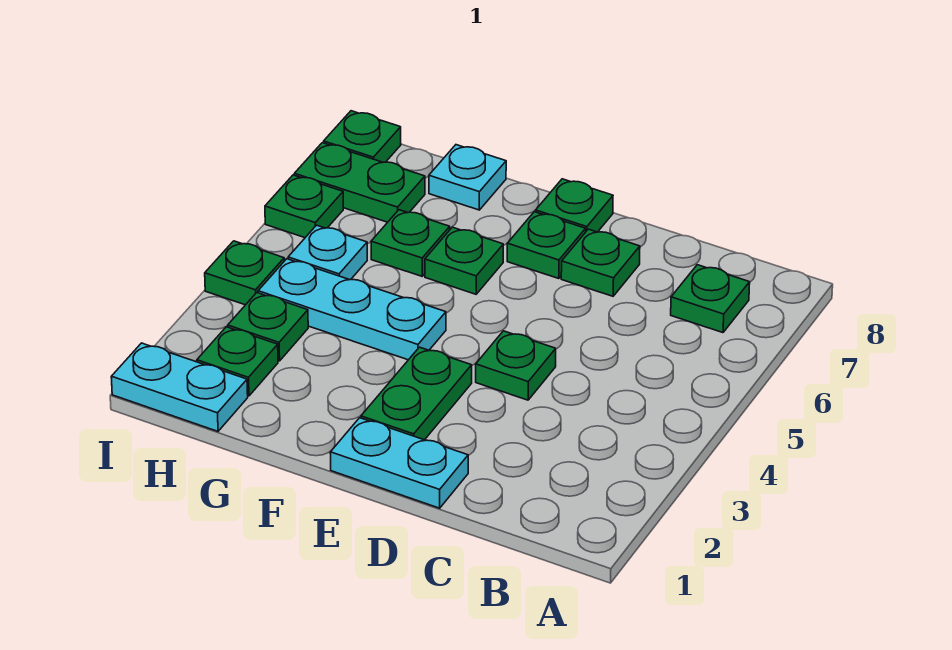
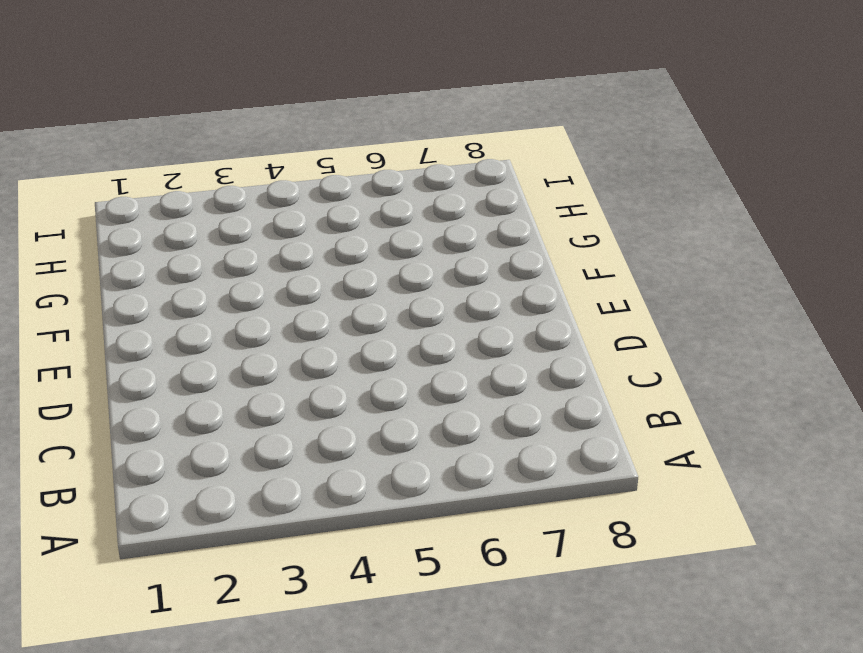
none -> green 1x1 plate [671,265,750,333]
none -> cyan 1x2 plate [330,418,468,508]
none -> green 1x1 plate [476,331,556,400]

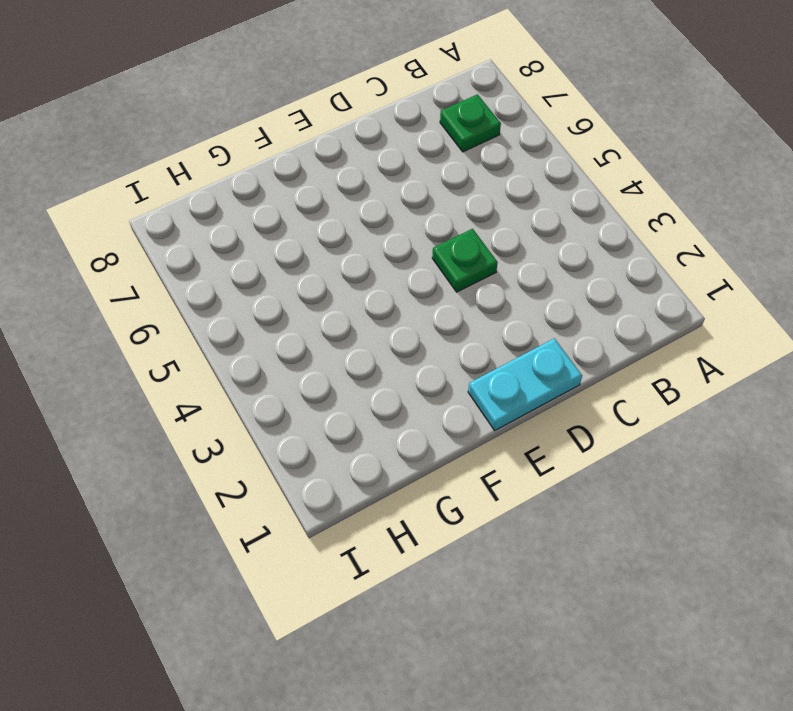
none -> green 1x1 plate [561,229,640,296]
none -> green 1x2 plate [361,347,472,440]
none -> green 1x1 plate [507,212,586,278]

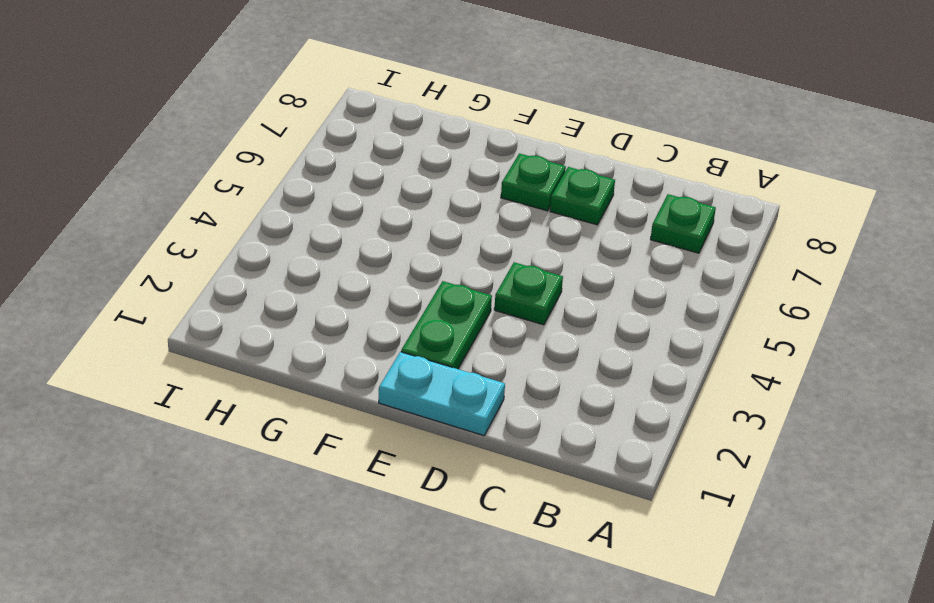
none -> green 1x1 plate [536,179,613,232]
none -> cyan 1x3 plate [258,259,446,360]
none -> green 1x1 plate [425,227,503,294]

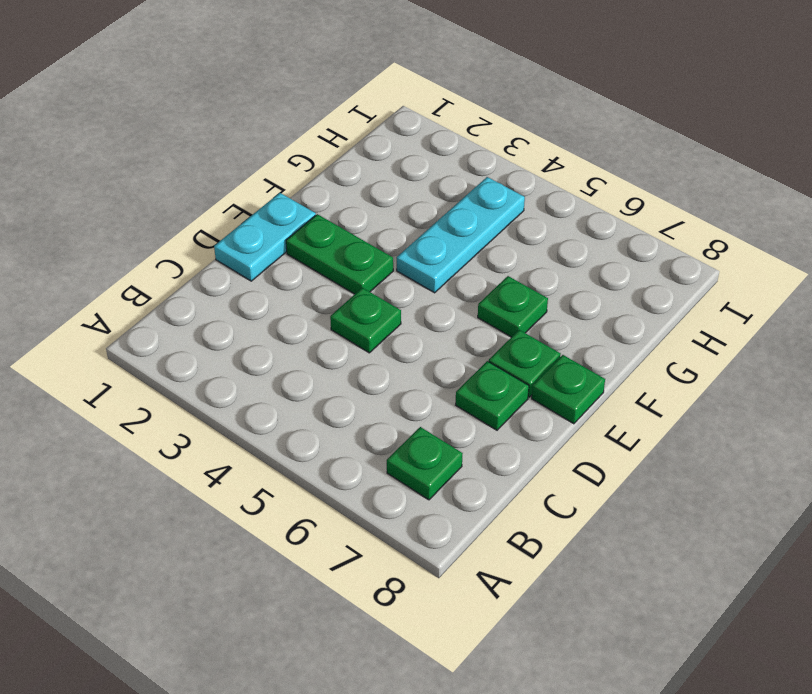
none -> green 1x1 plate [371,210,450,276]
none -> cyan 1x1 plate [429,145,506,210]
none -> cyan 1x2 plate [111,343,248,431]

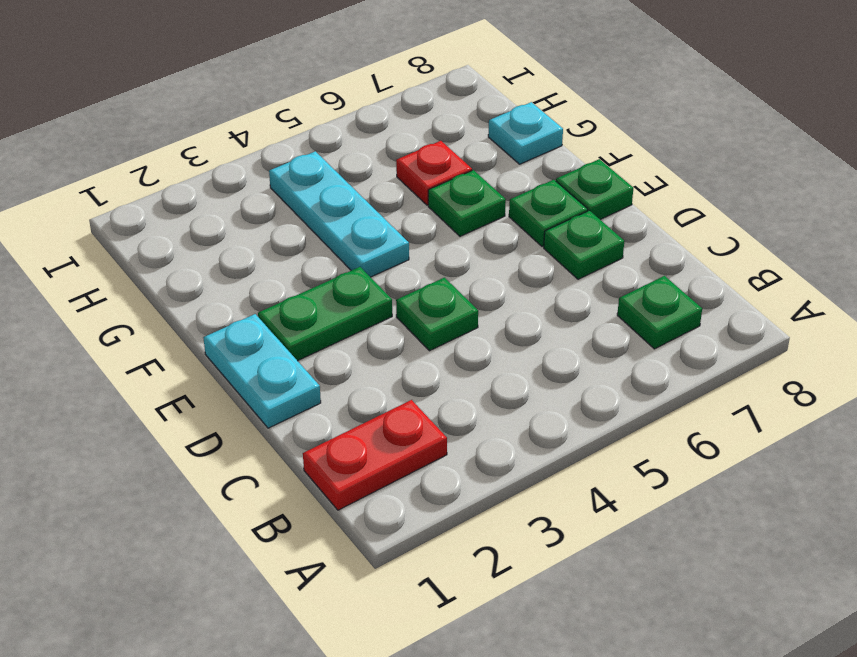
red 1x2 plate [303,400,447,510] -> none
red 1x1 plate [396,141,472,205] -> green 1x1 plate [371,210,450,276]
none -> cyan 1x2 plate [111,343,248,431]
none -> green 1x1 plate [197,327,278,396]
none -> green 1x1 plate [228,293,308,361]

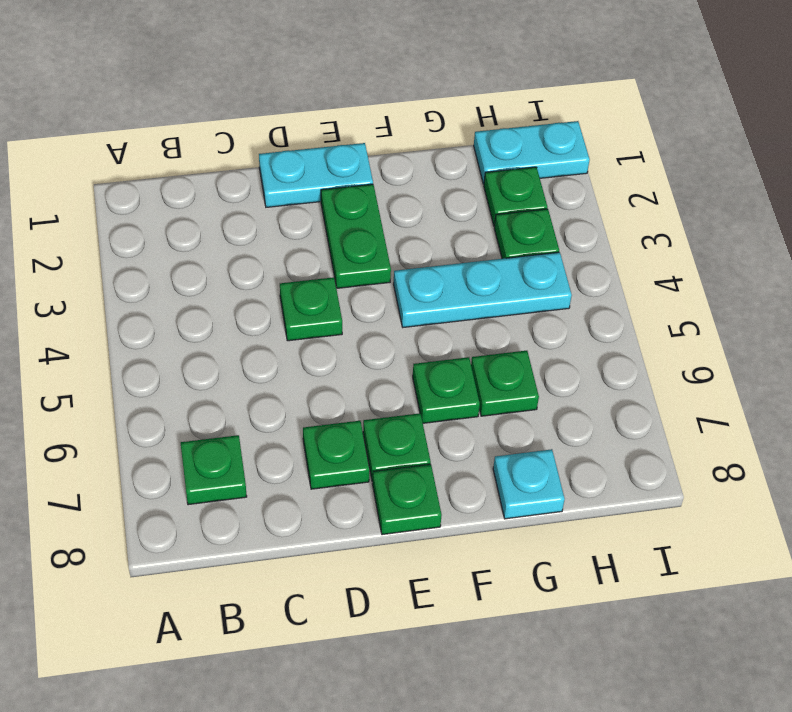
none -> cyan 1x1 plate [288,225,367,280]
none -> green 1x2 plate [294,143,425,222]
none -> green 1x1 plate [205,241,284,305]

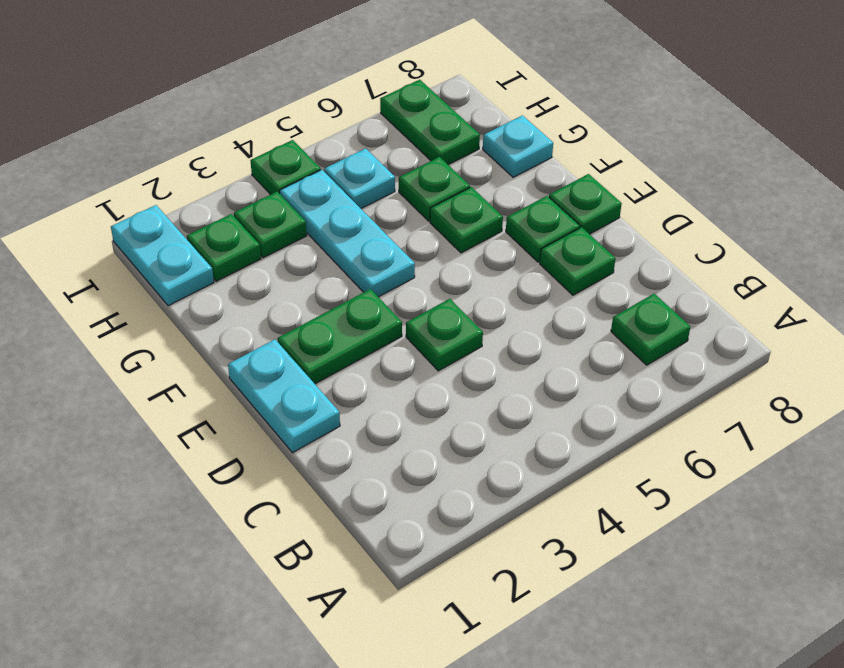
none -> green 1x1 plate [265,175,343,238]
none -> green 1x1 plate [324,111,401,162]

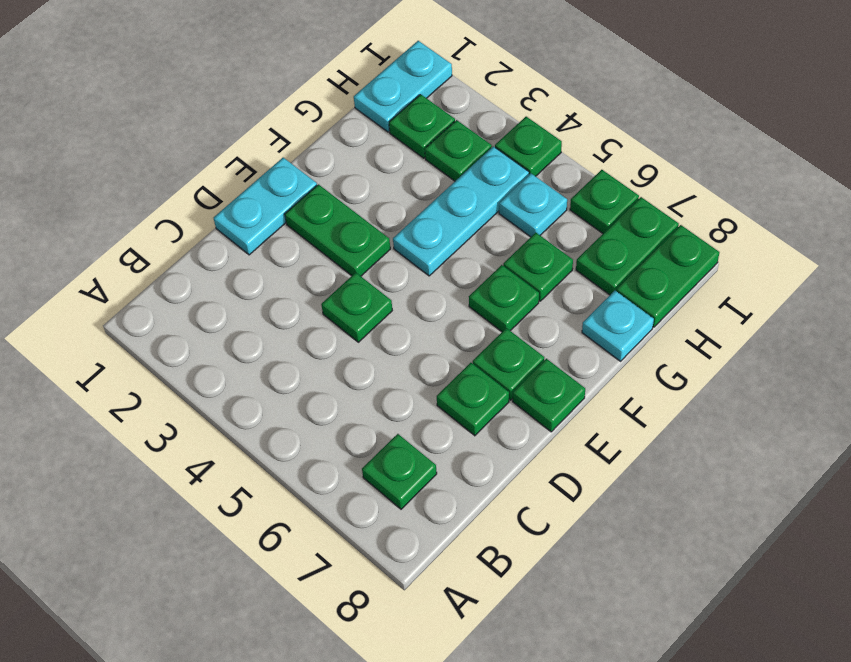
green 1x2 plate [616,225,720,327] -> green 1x1 plate [324,111,401,162]

